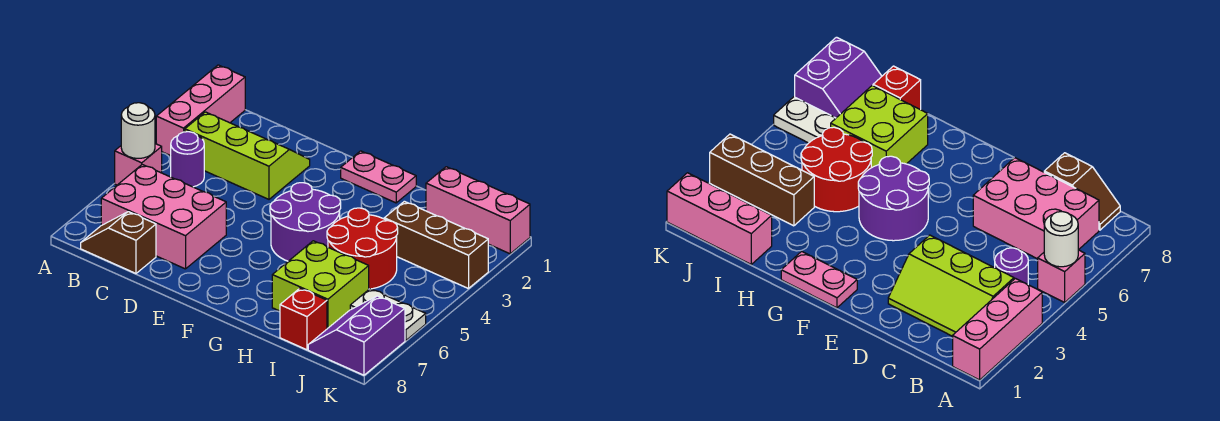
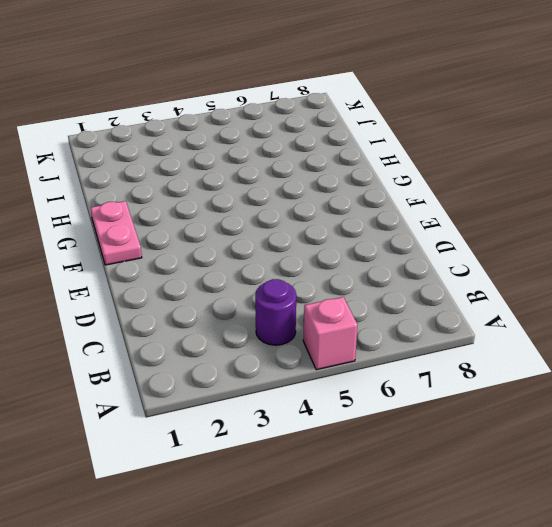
none -> pink 1x3 brick [156,65,245,156]
none -> lime 2x3 slope [185,112,310,199]
none -> pink 2x3 brick [101,165,226,269]

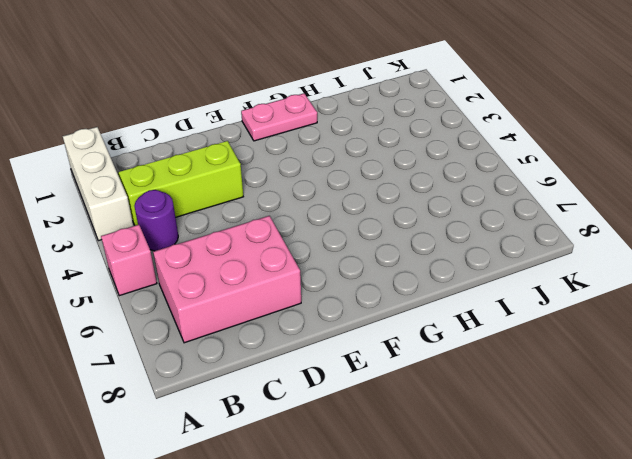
white 1x3 brick [63,127,133,241] -> pink 1x3 brick [156,65,245,156]
none -> brown 1x2 slope [81,212,156,273]
none -> purple 2x2 round brick [270,183,341,261]
none -> red 2x2 round brick [327,208,398,289]

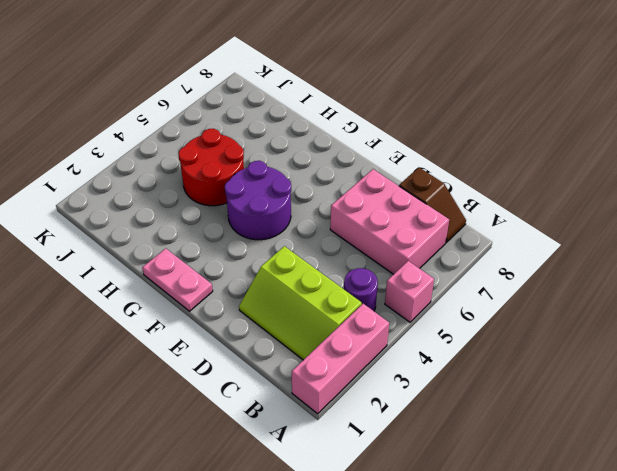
none -> lime 2x2 brick [272,241,369,329]
none -> pink 1x3 brick [426,167,530,254]
none -> brown 1x3 brick [384,201,488,289]

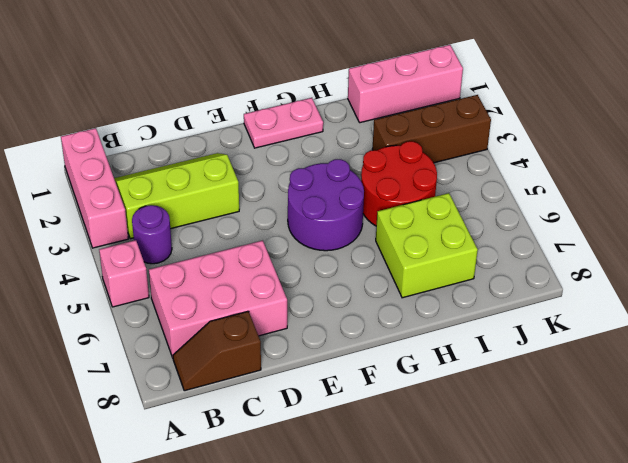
none -> red 1x1 brick [280,288,327,350]
none -> white 1x2 plate [350,289,426,341]
none -> purple 2x2 slope [308,296,405,375]

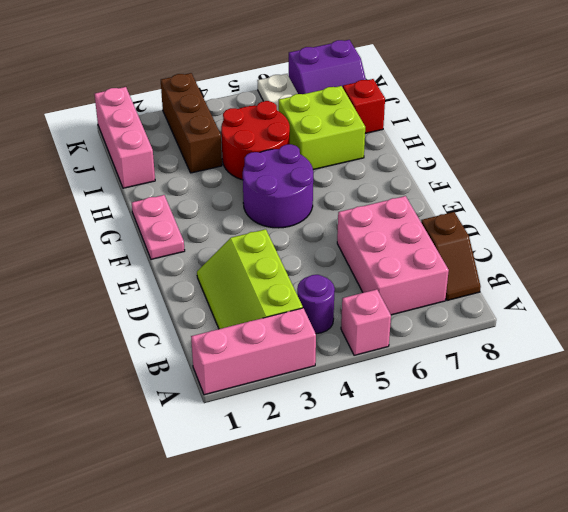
none -> white 1x1 round brick [121,103,155,158]

